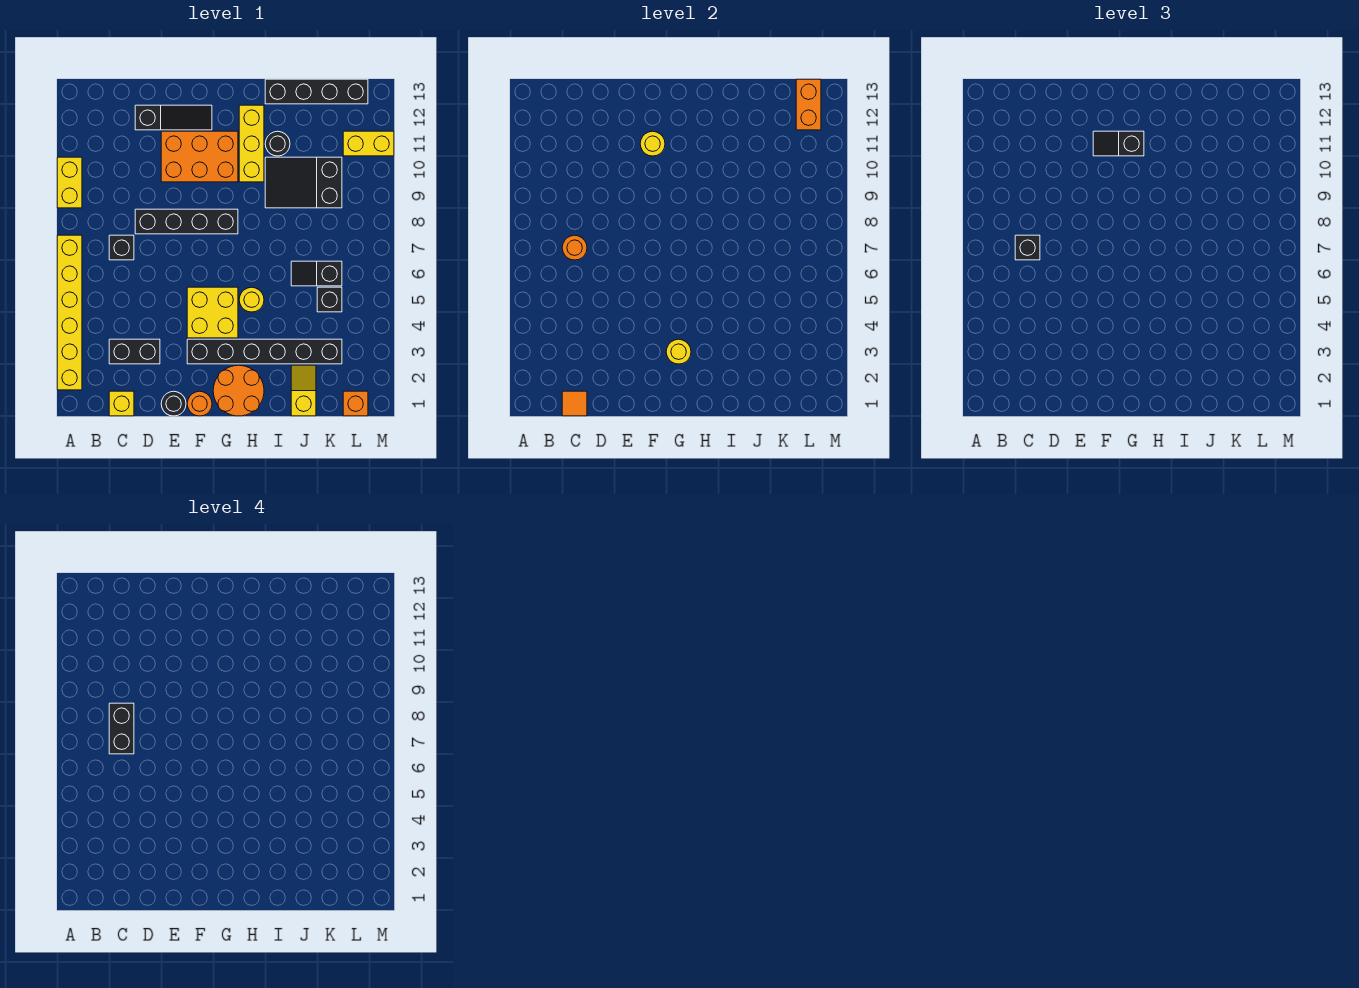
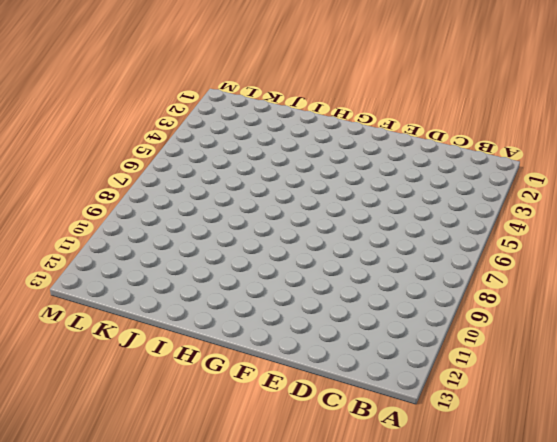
none -> yellow 1x6 brick [57,235,82,390]
none -> yellow 1x2 brick [57,157,82,208]
none -> yellow 1x1 brick [109,391,134,416]
none -> black 1x2 brick [109,339,160,364]

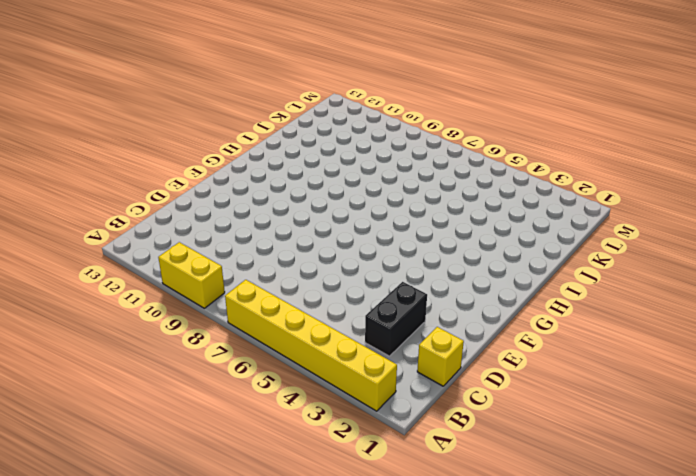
none -> black 1x1 brick [109,235,134,260]
none -> black 1x4 brick [135,209,238,234]
none -> black 1x3 slope [135,105,212,130]
none -> black 1x1 round brick [161,391,186,416]

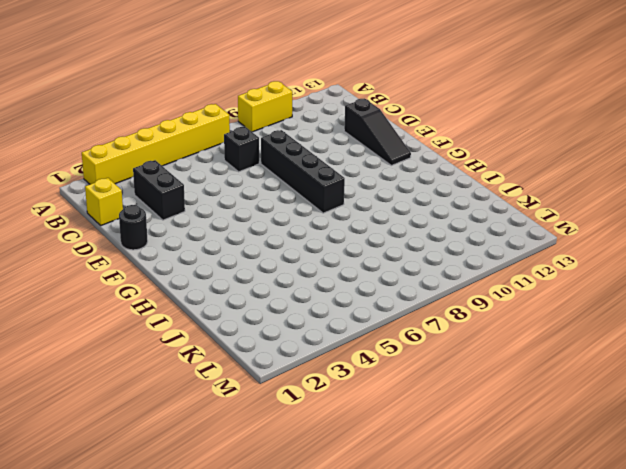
none -> orange 2x3 brick [161,131,238,182]
none -> orange 1x1 round brick [187,391,212,416]
none -> black 1x6 brick [187,339,342,364]
none -> yellow 2x2 brick [187,287,238,338]

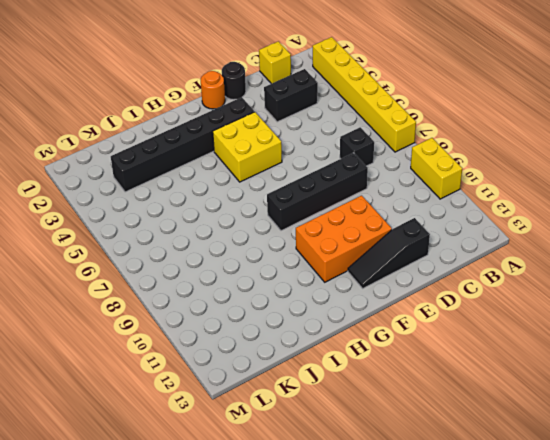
none -> orange 2x2 round brick [213,365,264,416]
none -> yellow 1x1 round brick [239,287,264,312]
none -> yellow 1x3 brick [239,105,264,182]
none -> black 2x3 slope [265,157,342,208]

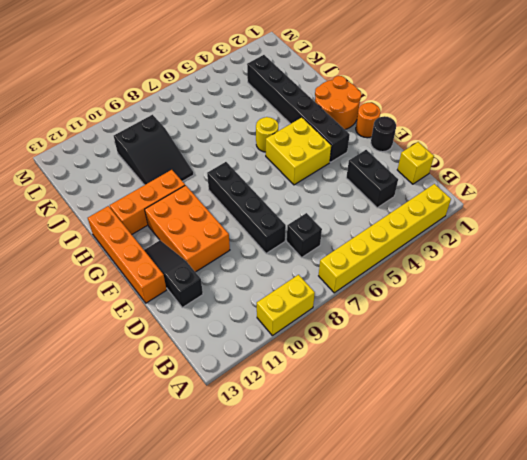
orange 1x4 brick [88,206,167,303] -> none
orange 1x3 brick [110,170,185,235] -> yellow 1x3 brick [239,105,264,182]
none -> black 1x1 round brick [265,131,290,156]
none -> black 1x4 brick [265,79,368,104]
none -> yellow 1x2 slope [291,365,316,416]
none -> black 1x2 slope [291,261,342,286]

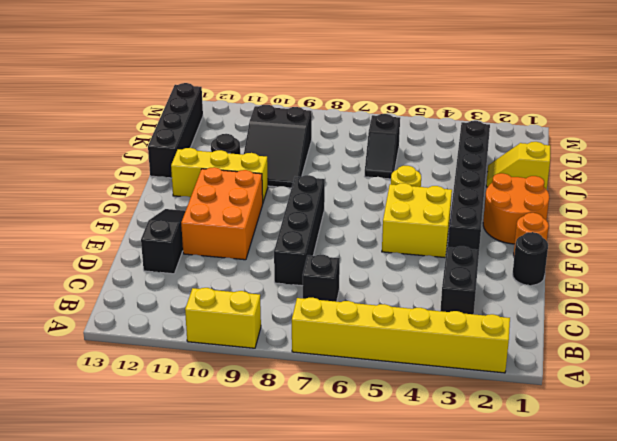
none -> yellow 1x1 brick [109,391,134,416]
none -> black 1x1 brick [317,287,342,312]
none -> orange 1x1 brick [343,391,368,416]
none -> yellow 1x2 brick [343,131,394,156]

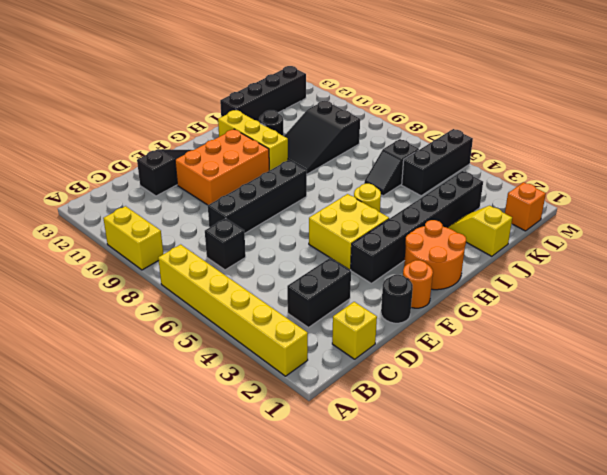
black 1x3 brick [402,129,473,196] -> black 1x1 brick [317,287,342,312]
none -> yellow 1x2 brick [343,131,394,156]
none -> orange 1x1 tile [562,391,587,416]
none -> orange 1x1 round brick [562,235,587,260]
none -> yellow 1x1 round brick [640,131,665,156]

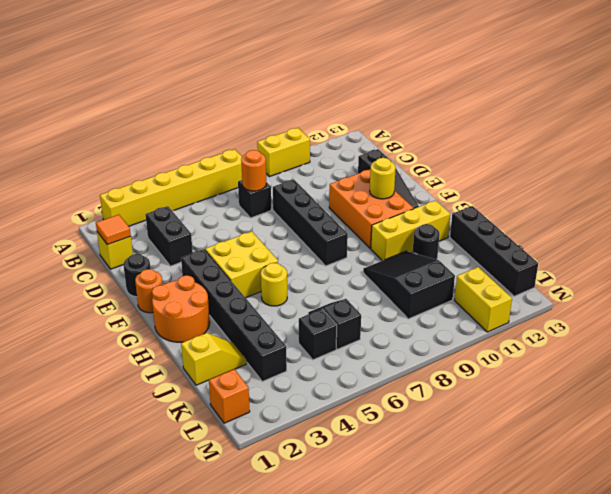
none -> yellow 1x1 round brick [666,339,691,364]
none -> orange 1x2 brick [796,79,821,130]
none -> black 1x1 brick [1015,235,1040,260]
none -> black 1x2 slope [1093,131,1144,156]

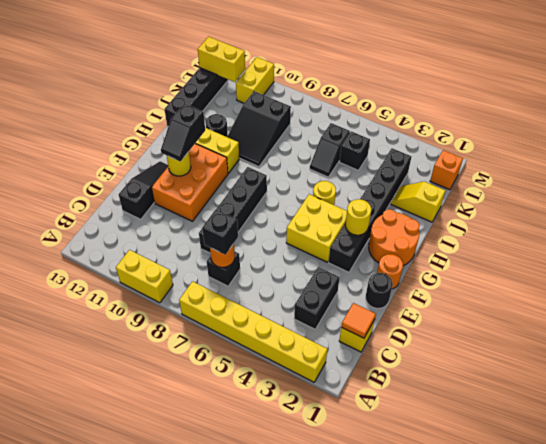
yellow 1x2 brick [198,37,245,82] -> orange 1x2 brick [796,79,821,130]
none -> black 1x2 brick [109,703,134,754]

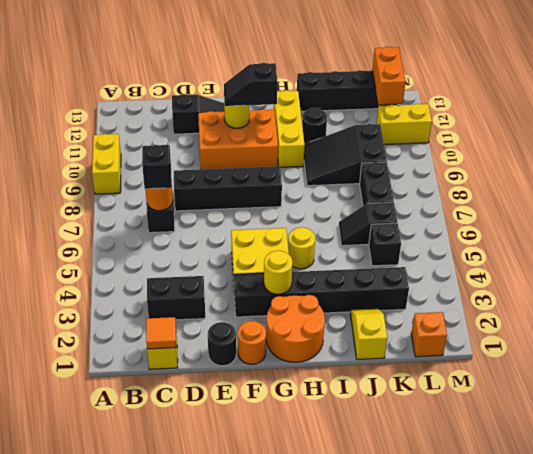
black 1x2 brick [360,162,394,206] -> black 1x2 brick moved to [109,703,134,754]
none -> yellow 1x6 brick [57,235,82,390]

